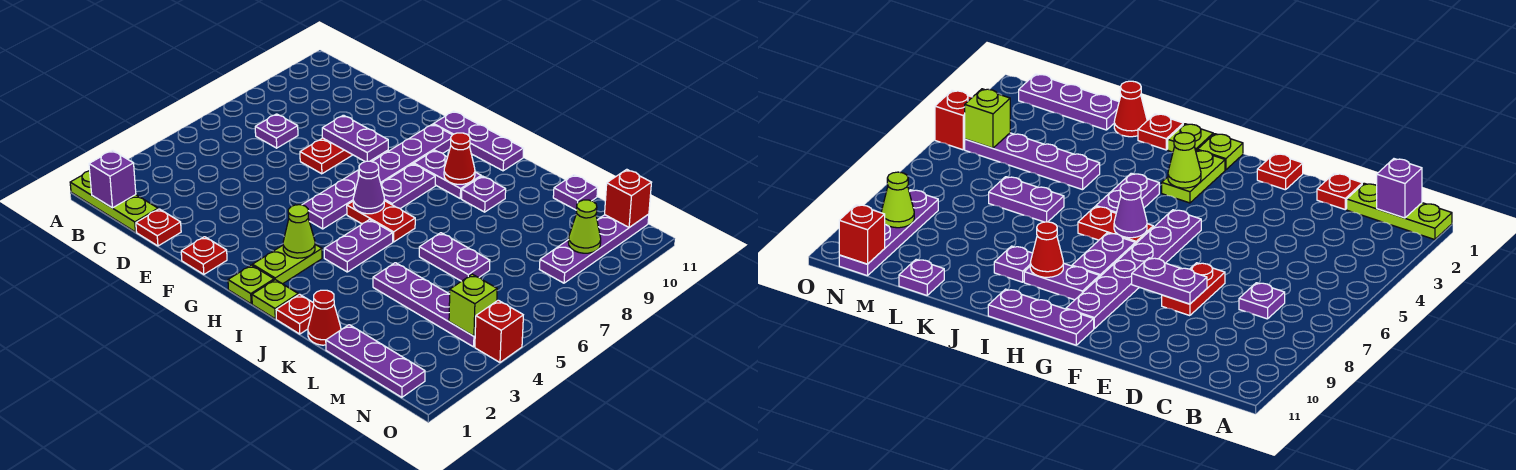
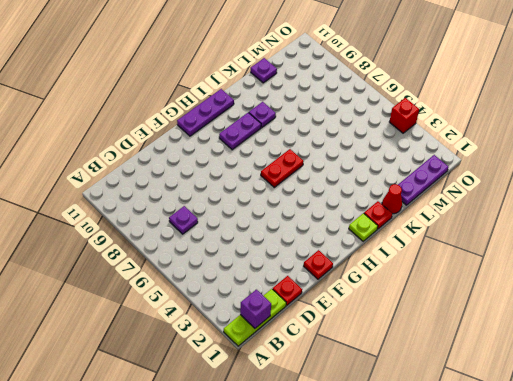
none -> red 1x2 plate [300,138,352,174]
none -> purple 1x6 plate [302,124,452,229]
none -> lime 1x1 plate [228,265,274,304]
none -> lime 1x2 plate [253,245,322,284]

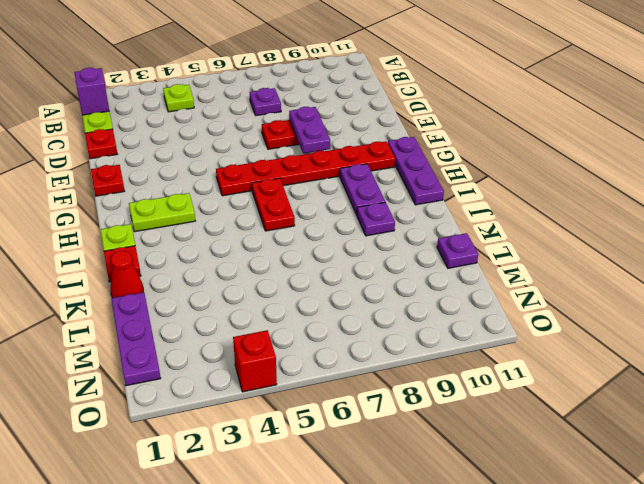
lime 1x1 plate [163,84,194,112] -> lime 1x1 plate moved to [228,265,274,304]
red 1x6 plate [216,141,395,196] -> purple 1x6 plate [302,124,452,229]
none -> purple 1x2 plate [381,164,435,208]
none -> purple 1x2 plate [324,220,393,272]
none -> purple 1x4 plate [373,263,475,347]
none -> purple 1x2 plate [419,233,490,281]

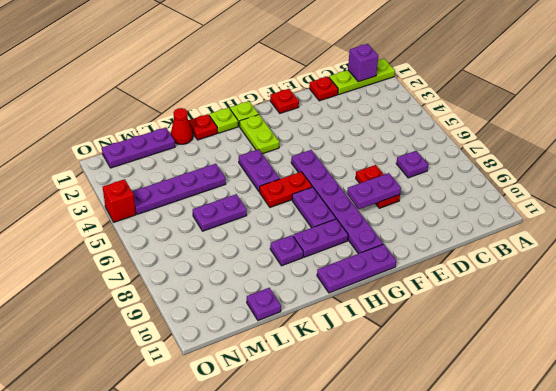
none -> purple 1x4 plate [539,214,649,283]
none -> lime 1x1 cone [283,205,315,258]
none -> purple 1x1 cone [353,161,384,214]
none -> red 1x1 cone [444,133,475,184]

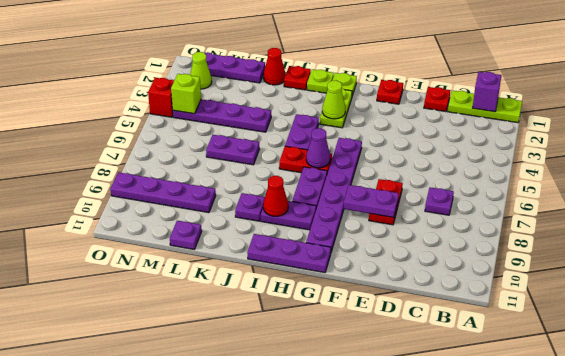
purple 1x4 plate [110,172,216,213] -> purple 1x4 plate turned to [539,214,649,283]
lime 1x1 cone [190,52,212,89] -> lime 1x1 cone moved to [568,200,601,253]
none -> red 1x1 brick [605,169,652,227]

